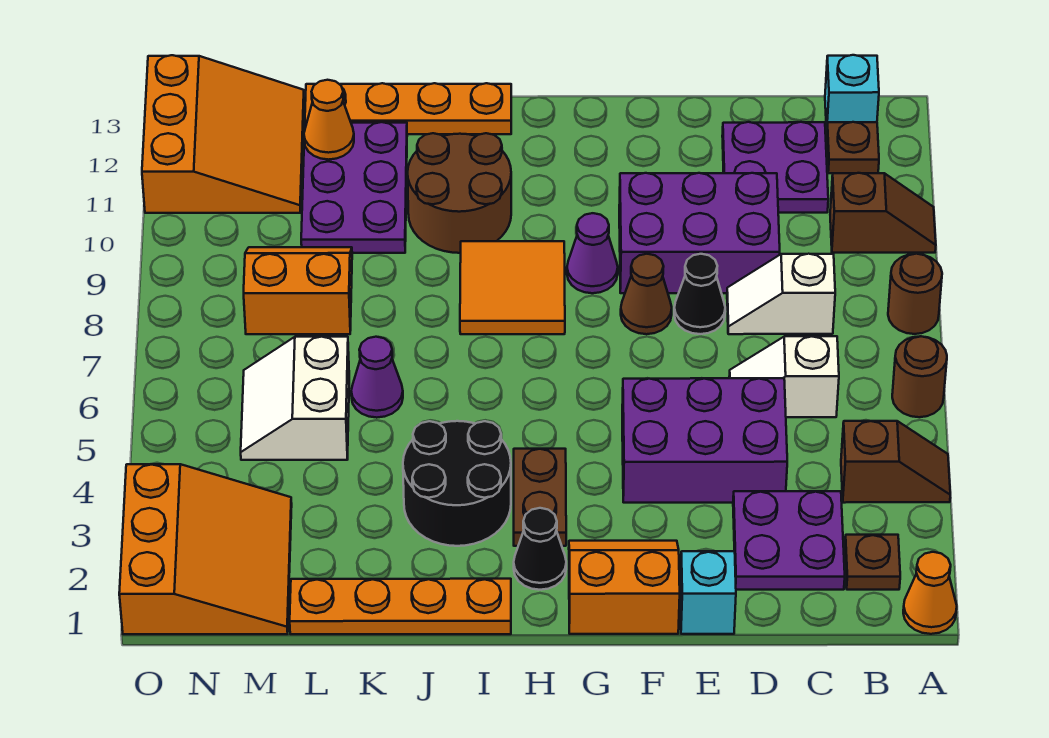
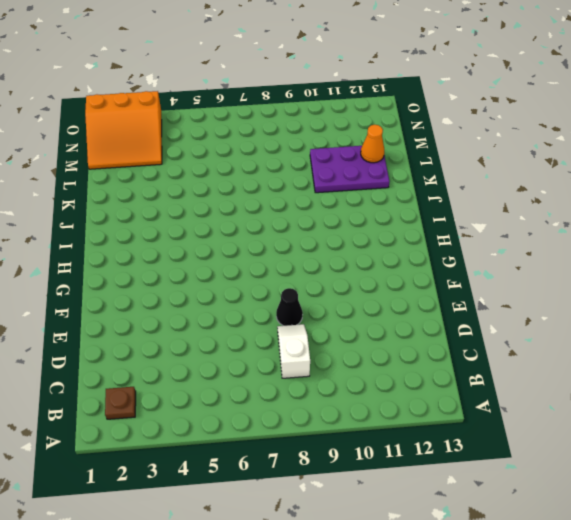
none -> orange 1x1 cone [903,552,957,634]
none -> brown 1x2 slope [841,421,950,503]
none -> brown 1x1 round brick [892,336,947,417]
none -> brown 1x1 round brick [888,254,942,334]

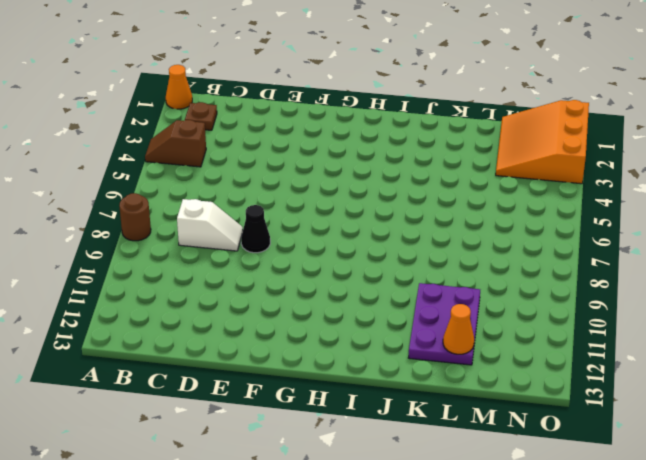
none -> brown 1x1 round brick [892,336,947,417]
none -> brown 1x2 slope [830,173,936,253]
none -> brown 1x1 plate [827,122,879,173]
none -> cyan 1x1 brick [825,55,879,131]

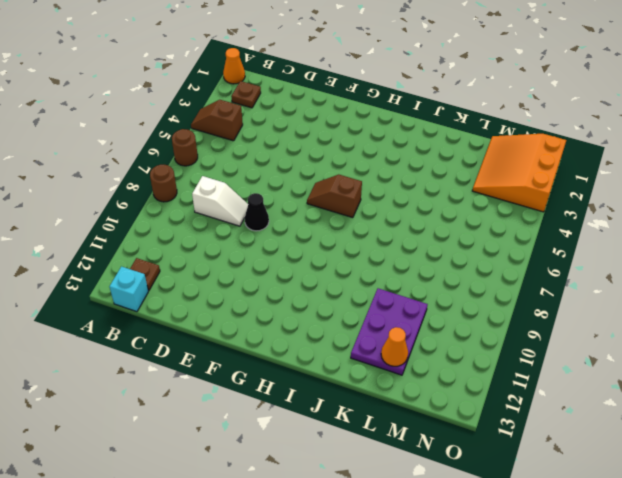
brown 1x2 slope [307,175,362,218] -> brown 1x2 slope moved to [830,173,936,253]
none -> purple 2x2 plate [733,491,845,590]
none -> white 1x2 slope [729,336,839,417]
none -> purple 2x2 plate [722,122,828,213]
none -> purple 2x3 brick [622,378,787,503]

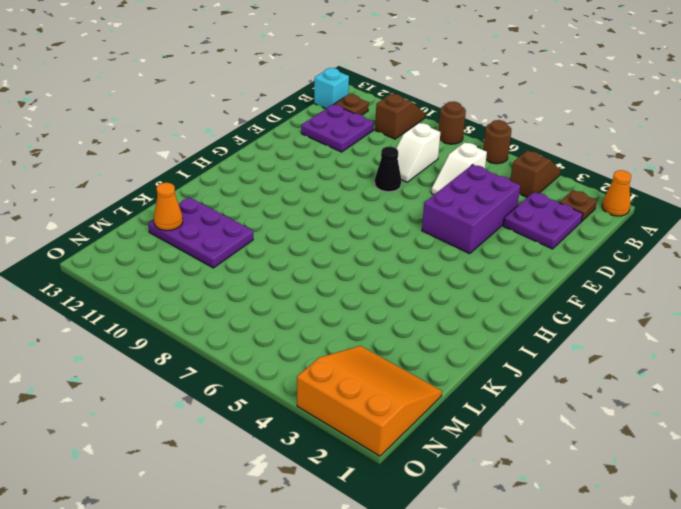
none -> purple 2x3 brick [619,173,780,293]
none -> cyan 1x1 brick [680,551,736,634]
none -> orange 2x2 slope [569,541,680,634]
none -> brown 1x1 cone [621,254,672,334]

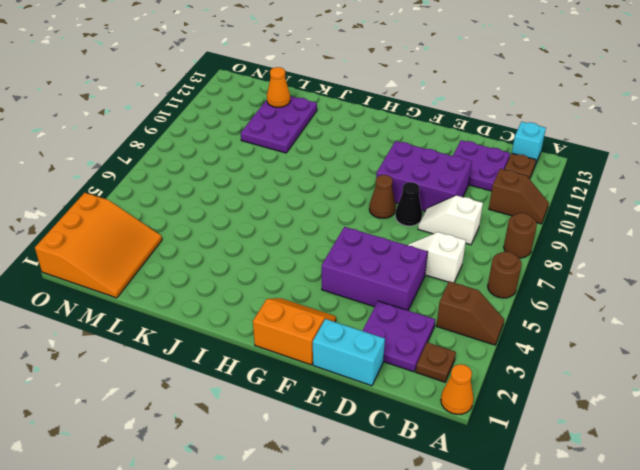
cyan 1x2 brick [313,319,385,386] -> cyan 1x1 brick [680,551,736,634]
none -> purple 1x1 cone [567,213,618,293]
none -> black 1x1 cone [514,508,566,590]
none -> brown 1x2 plate [514,449,566,546]
none -> orange 2x2 tile [460,241,565,334]

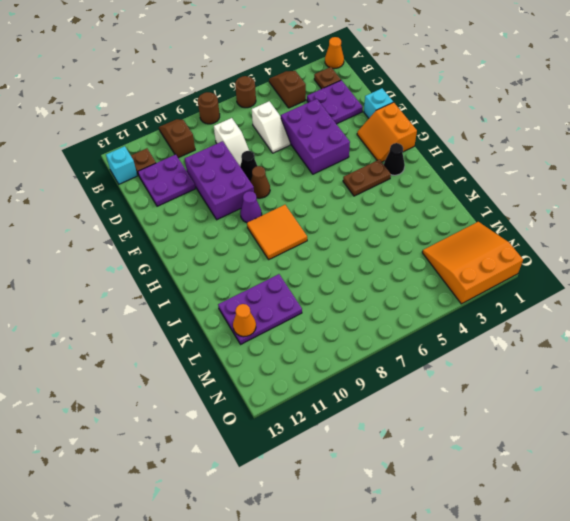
none -> orange 1x4 plate [290,579,511,634]
none -> black 2x2 round brick [403,421,511,546]
none -> brown 2x2 round brick [408,133,511,253]
none -> orange 1x4 plate [305,83,511,134]

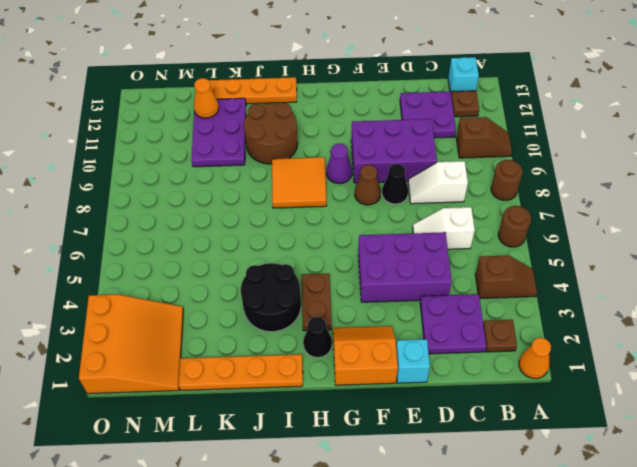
none -> purple 1x1 cone [351,337,403,418]
none -> white 2x2 slope [241,337,349,460]
none -> orange 2x2 slope [244,247,352,334]
none -> orange 3x3 slope [142,55,304,213]

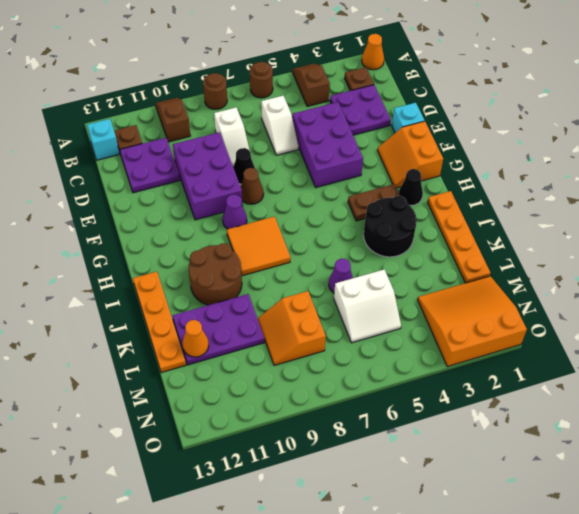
none -> orange 3x3 slope [142,55,304,213]

